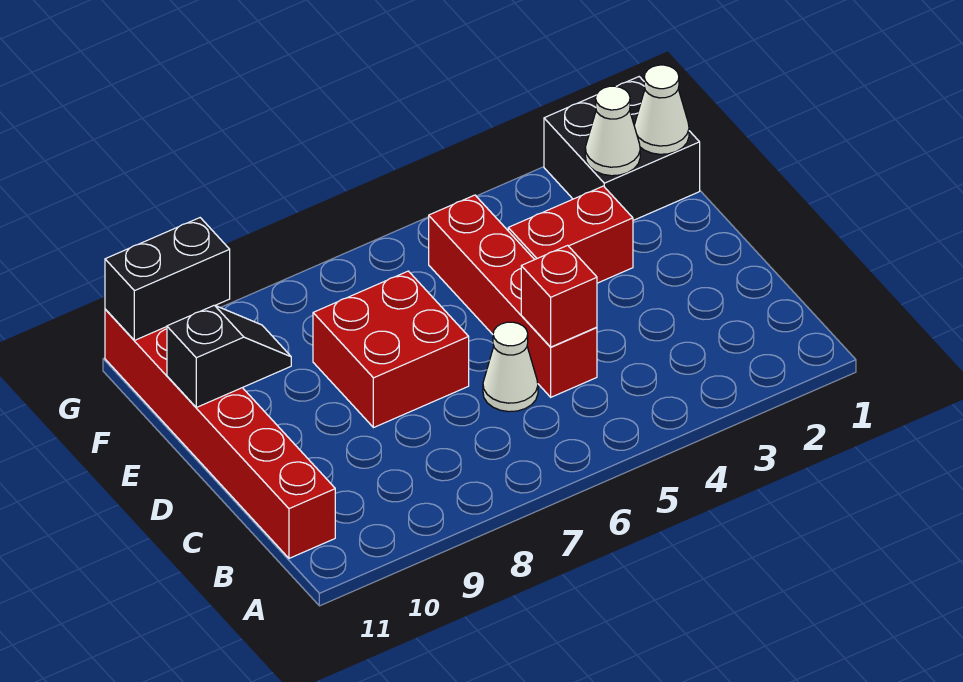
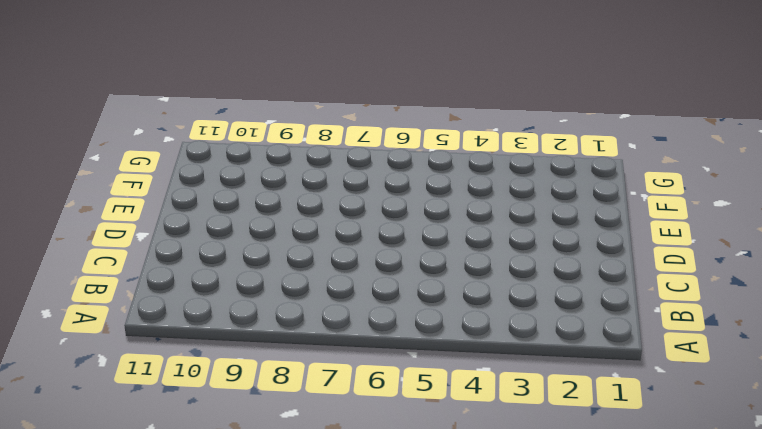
none -> red 1x6 brick [105,309,335,558]
none -> red 1x4 brick [429,195,597,397]

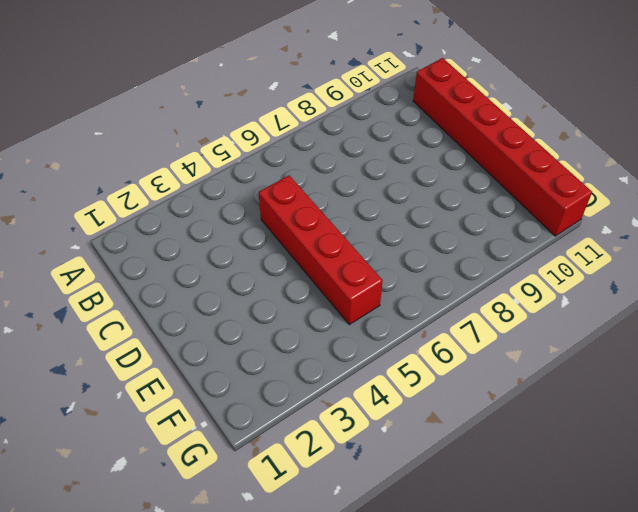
none -> white 1x1 cone [483,322,538,412]
none -> red 2x2 brick [313,271,469,428]

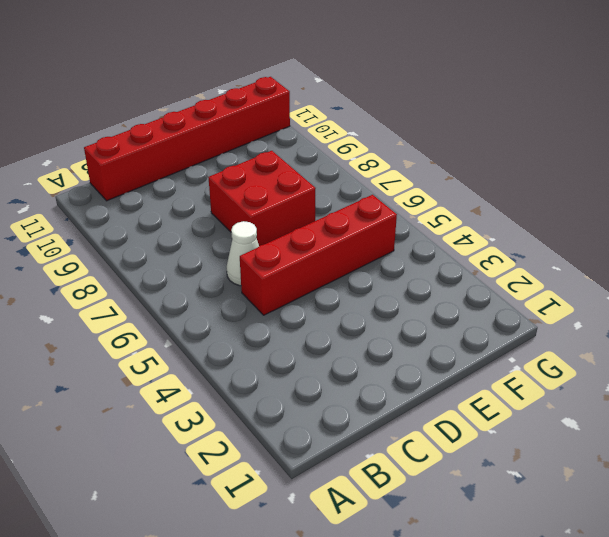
none -> red 1x2 brick [508,186,633,283]
none -> black 2x2 brick [544,77,700,220]

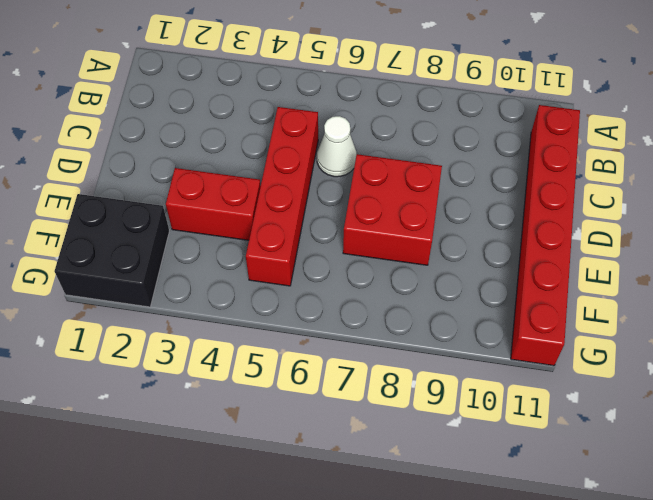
none -> red 1x1 brick [521,245,597,347]
none -> black 1x2 slope [167,305,291,407]

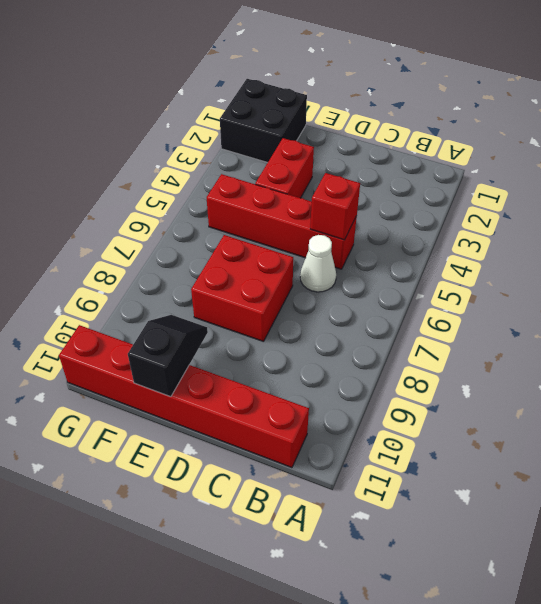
none -> white 1x1 cone [634,65,689,154]
none -> white 1x1 cone [585,86,640,176]

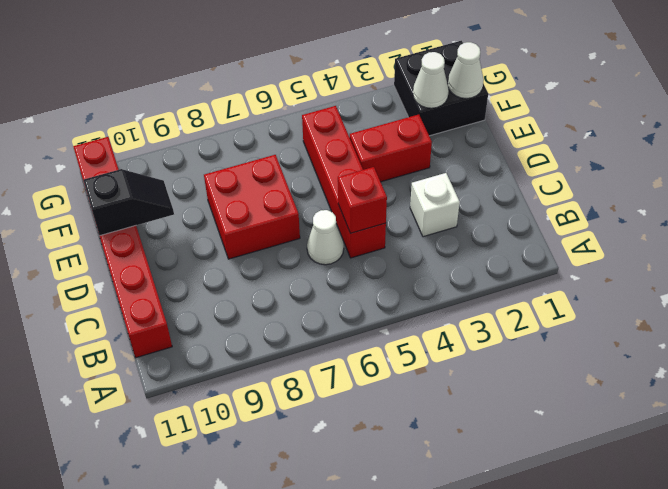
white 1x1 brick [410,173,460,237] -> none
none -> black 1x2 brick [105,218,230,340]

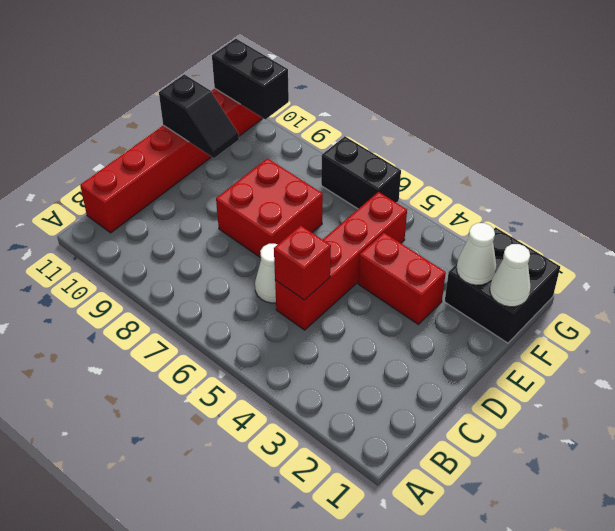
black 1x2 brick [321,136,401,209] -> none

